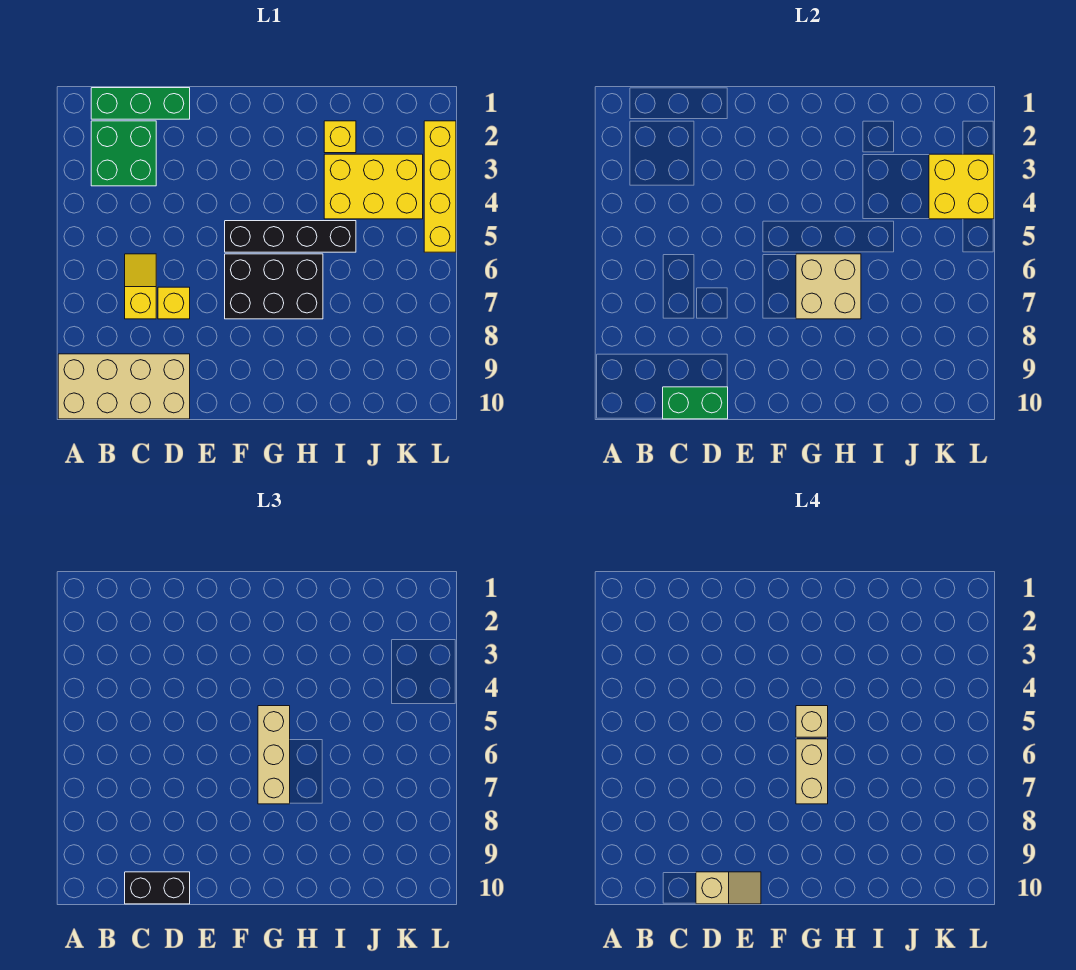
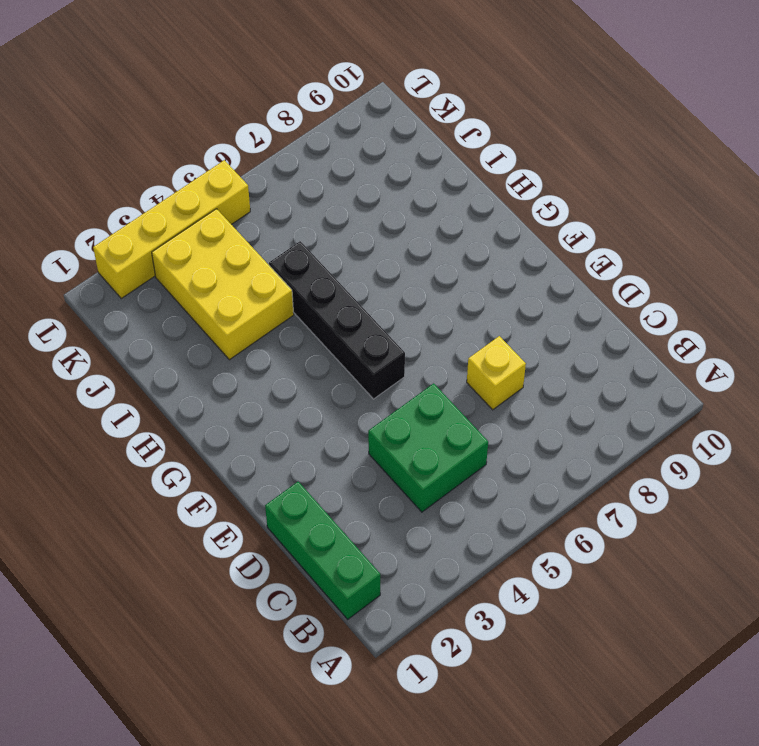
green 2x2 brick [368,383,488,512] -> green 2x2 brick moved to [91,121,156,186]
none -> tan 2x4 brick [58,354,190,419]
none -> yellow 1x2 slope [125,254,156,319]
none -> black 2x3 brick [225,254,323,319]

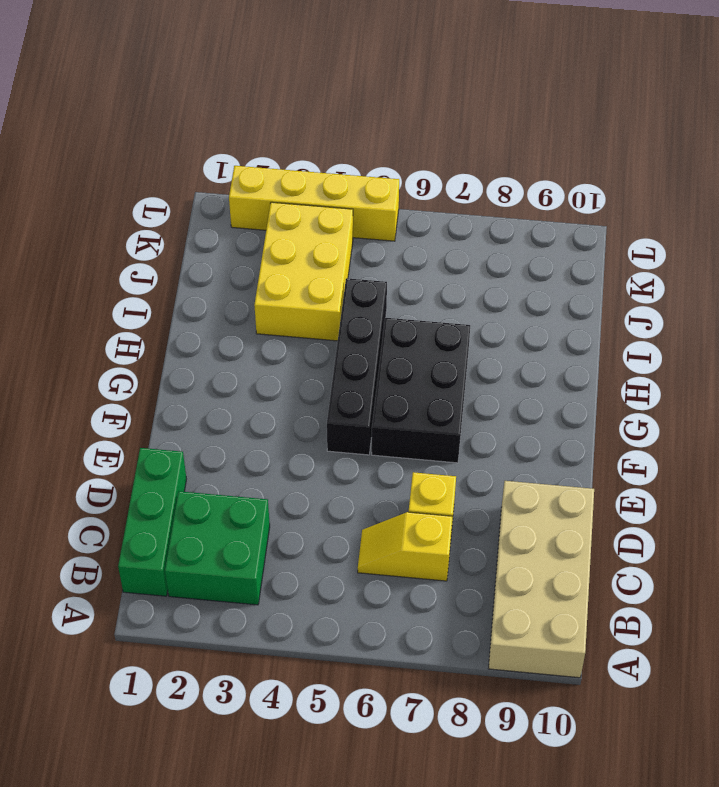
none -> yellow 1x1 brick [324,121,356,153]
none -> green 1x2 brick [663,387,728,419]
none -> tan 2x2 brick [796,254,861,319]

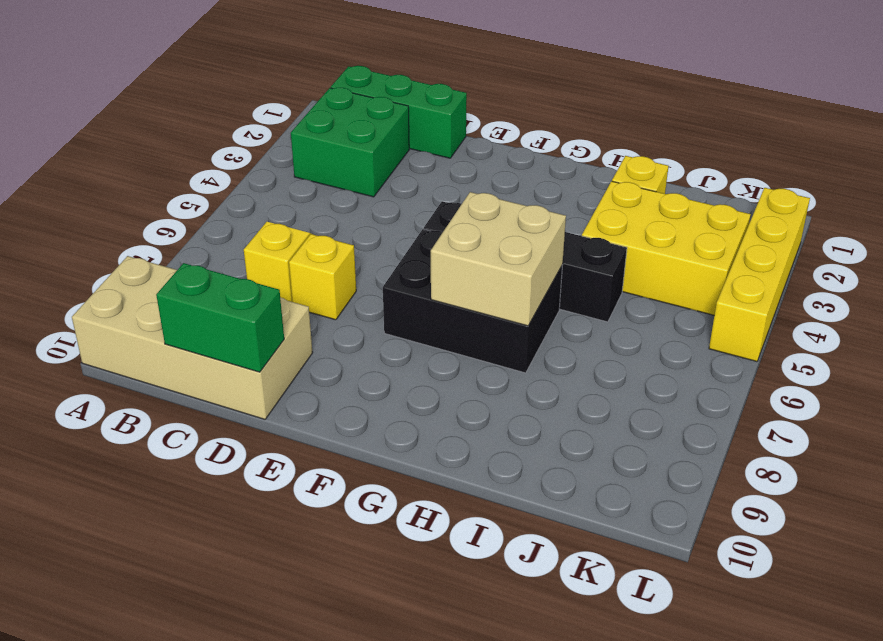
none -> yellow 2x2 brick [929,154,994,219]
none -> black 1x2 brick [125,872,190,904]
none -> tan 1x3 brick [258,706,290,804]

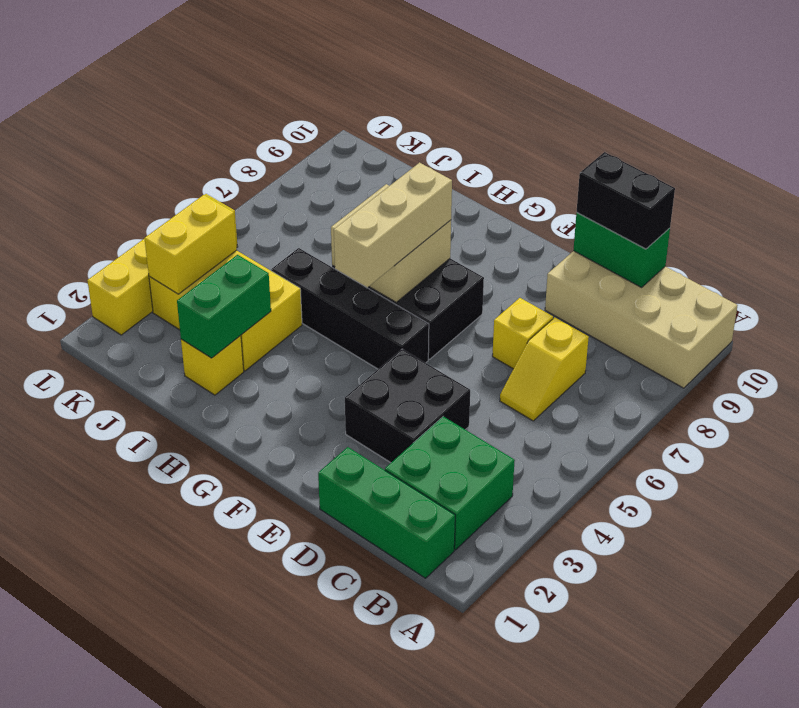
black 2x2 brick [345,349,470,463] -> none
green 1x2 brick [177,255,271,358] -> none
yellow 1x2 brick [144,195,237,294] -> yellow 2x2 brick [929,154,994,219]
none -> tan 1x2 slope [696,872,761,904]
none -> tan 1x1 brick [796,706,828,737]
none -> tan 1x2 brick [796,739,828,804]

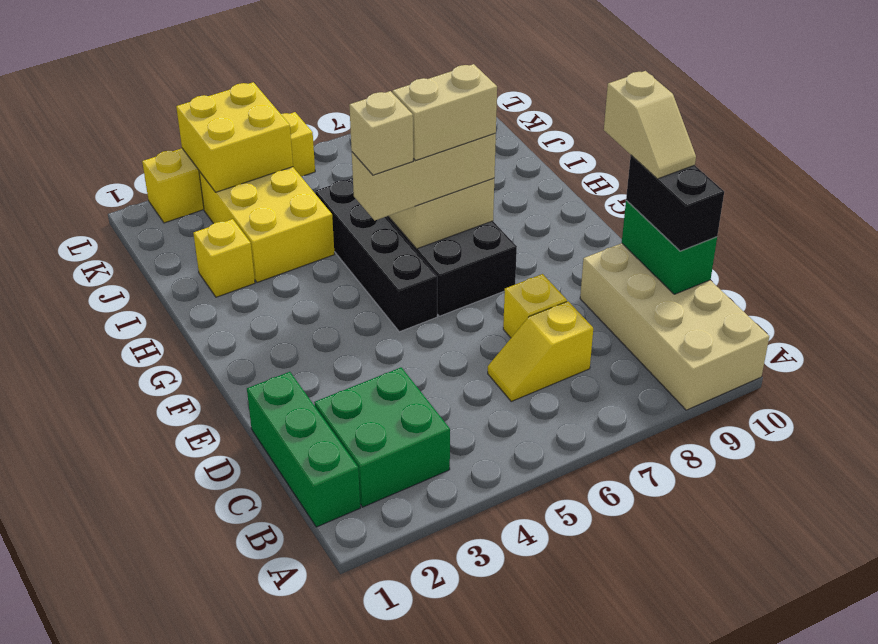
tan 1x2 slope [604,71,696,179] -> tan 1x2 slope turned to [696,872,761,904]

